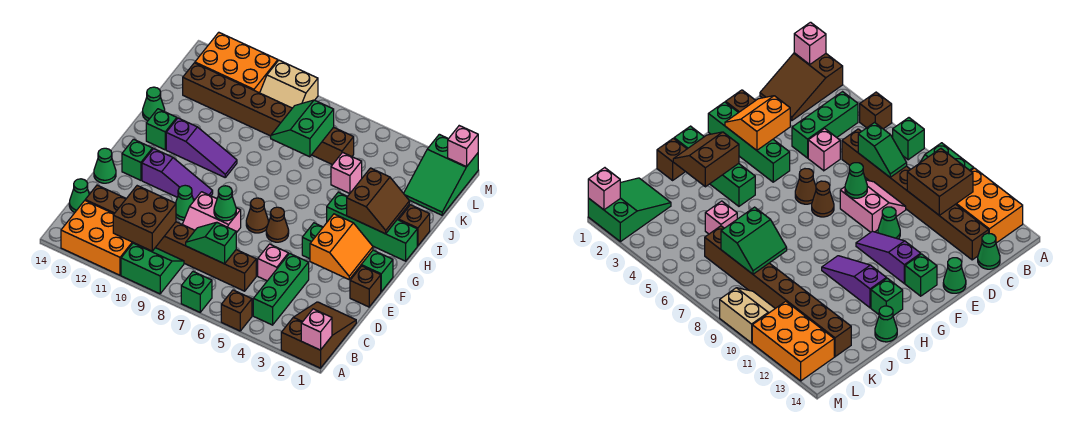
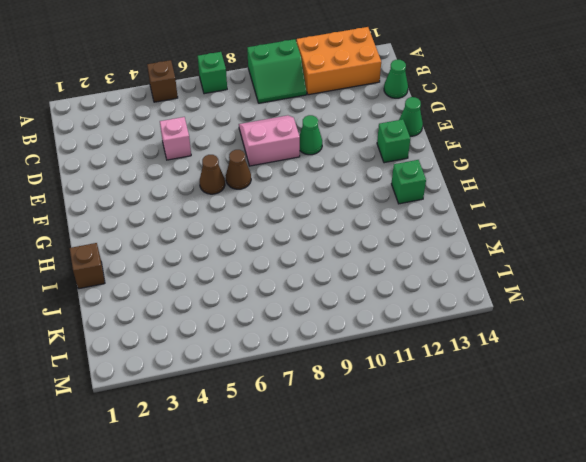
none -> brown 2x3 slope [281,302,356,368]
none -> green 1x3 brick [253,253,309,325]
none -> brown 1x8 brick [85,185,256,291]
none -> brown 1x1 brick [350,266,381,307]

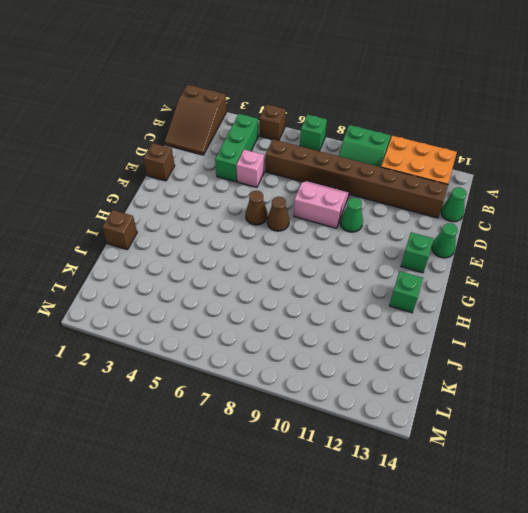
none -> green 1x4 brick [302,223,393,292]
none -> purple 1x3 slope [142,149,213,200]
none -> green 1x4 brick [327,192,417,261]
none -> purple 1x3 slope [166,118,237,177]

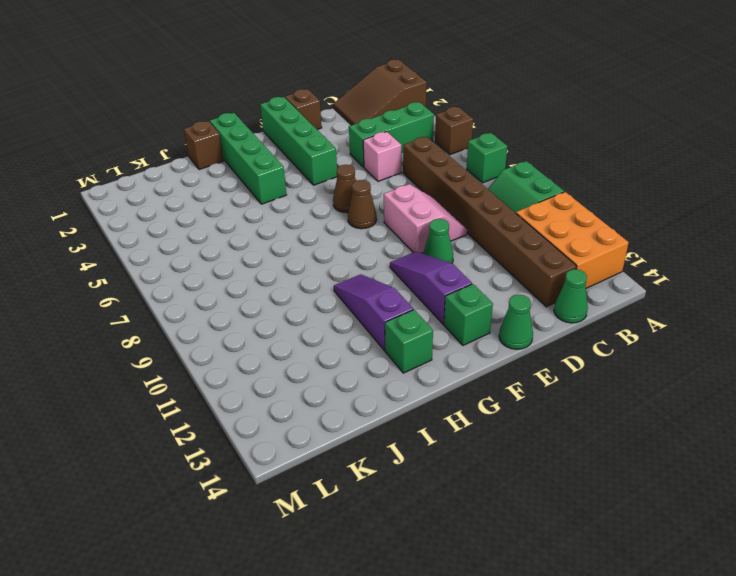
none -> green 1x1 cone [143,87,165,121]
none -> pink 1x1 brick [331,152,362,194]
none -> green 2x3 slope [404,134,478,215]
none -> brown 1x8 brick [183,63,354,165]

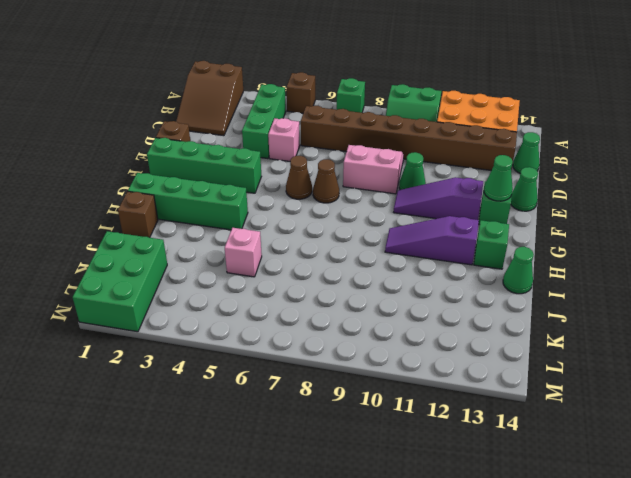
green 1x1 cone [484,155,513,201] -> green 1x1 cone moved to [214,186,236,221]
green 2x3 brick [73,231,167,332] -> green 2x3 slope [404,134,478,215]
none -> brown 1x8 brick [183,63,354,165]
none -> tan 2x2 slope [260,60,318,108]
none -> orange 2x3 brick [195,32,278,93]
none -> pink 1x1 brick [301,309,332,350]

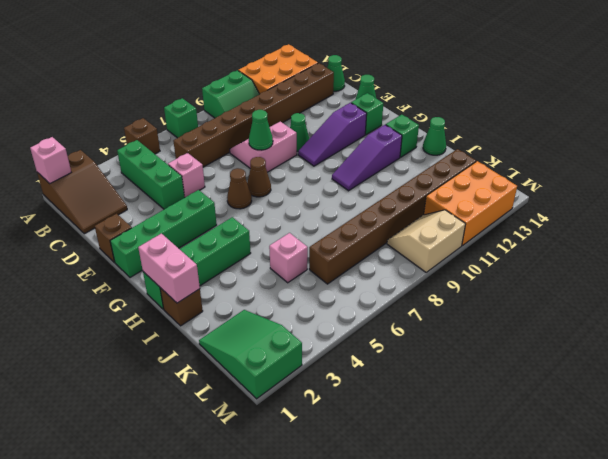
pink 1x2 brick [138,233,200,303] -> none
none -> brown 2x2 brick [113,186,176,251]
none -> green 1x2 slope [186,222,236,264]
none -> orange 2x2 slope [310,214,373,279]
none -> brown 2x2 slope [347,168,409,234]

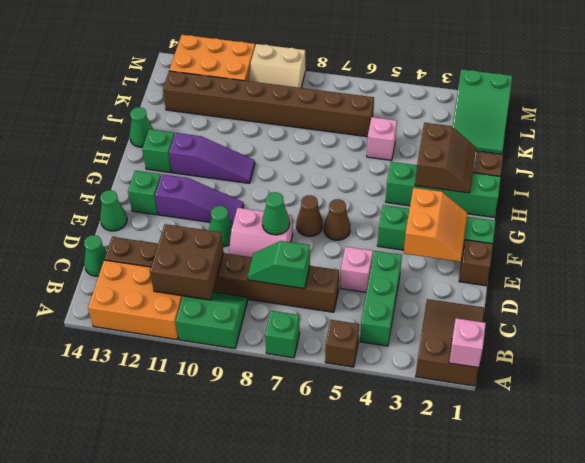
none -> green 2x2 slope [271,100,334,157]
none -> pink 1x1 brick [448,126,478,167]

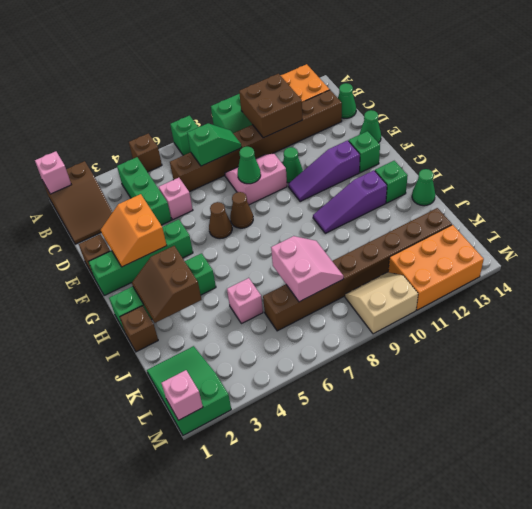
pink 2x2 slope [271,236,344,302] -> green 2x2 slope [271,100,334,157]

